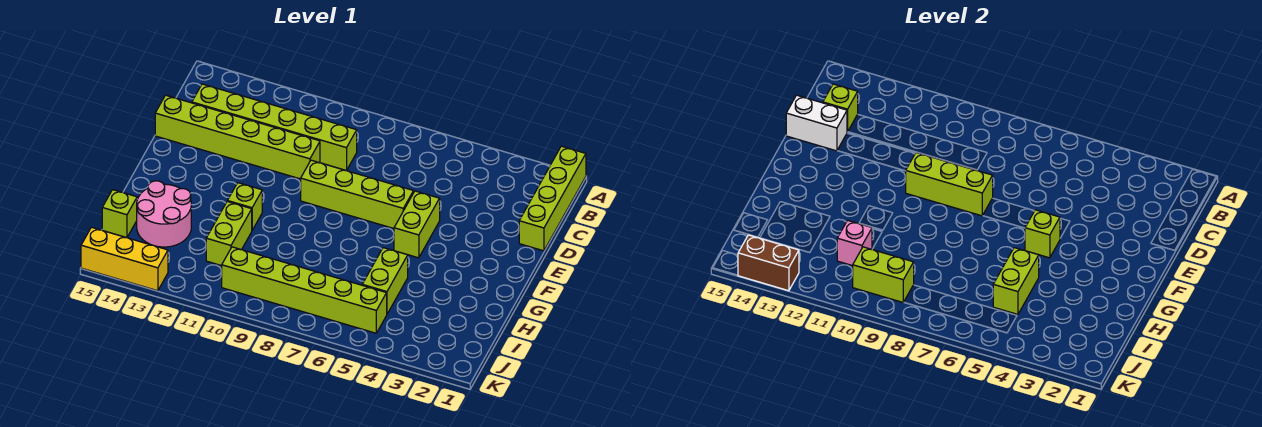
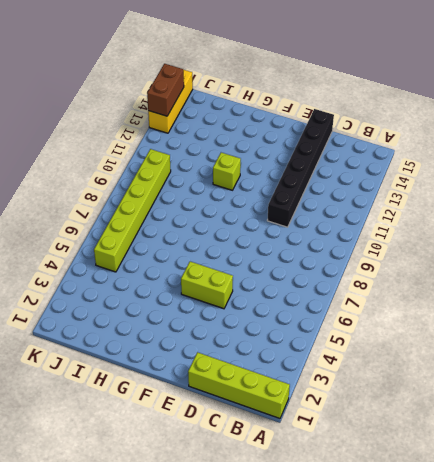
black 1x6 brick [267,109,334,227] -> lime 1x6 brick [155,95,320,179]
none -> lime 1x6 brick [192,84,357,171]
none -> lime 1x4 brick [301,160,414,228]
none -> lime 1x2 brick [362,248,408,314]

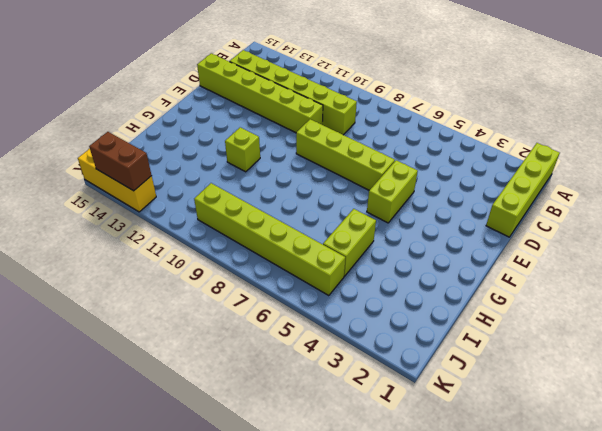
none -> lime 1x2 brick [206,201,252,266]
none -> pink 2x2 round brick [137,181,191,247]
none -> lime 1x1 brick [102,190,137,238]

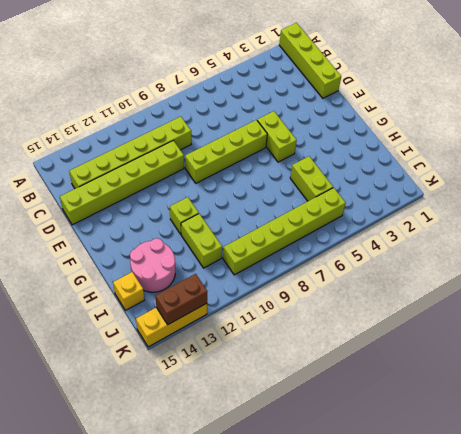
yellow 1x1 brick [113,272,144,310] -> lime 1x1 brick [102,190,137,238]
none -> lime 1x1 brick [823,84,858,132]
none -> white 1x2 brick [786,95,847,151]
none -> lime 1x3 brick [906,153,993,216]

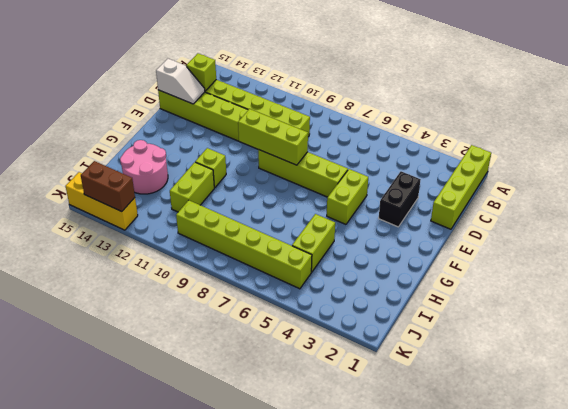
black 1x2 brick [379,171,421,227] -> none
white 1x2 slope [156,59,205,104] -> white 1x2 brick [786,95,847,151]
none -> lime 1x1 brick [102,190,137,238]
none -> lime 1x1 brick [1025,210,1060,258]
none -> lime 1x2 brick [993,248,1039,314]

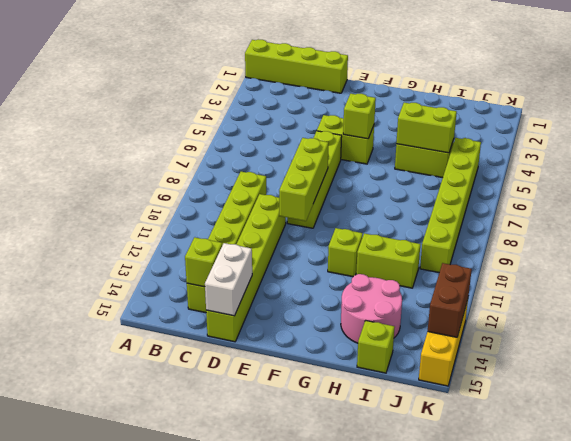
none -> pink 1x1 brick [837,220,872,266]
none -> lime 1x2 brick [853,247,914,302]

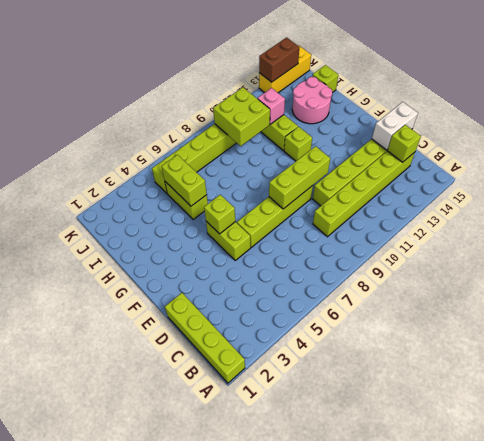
lime 2x2 brick [213,87,270,146] -> lime 1x2 brick [853,247,914,302]

